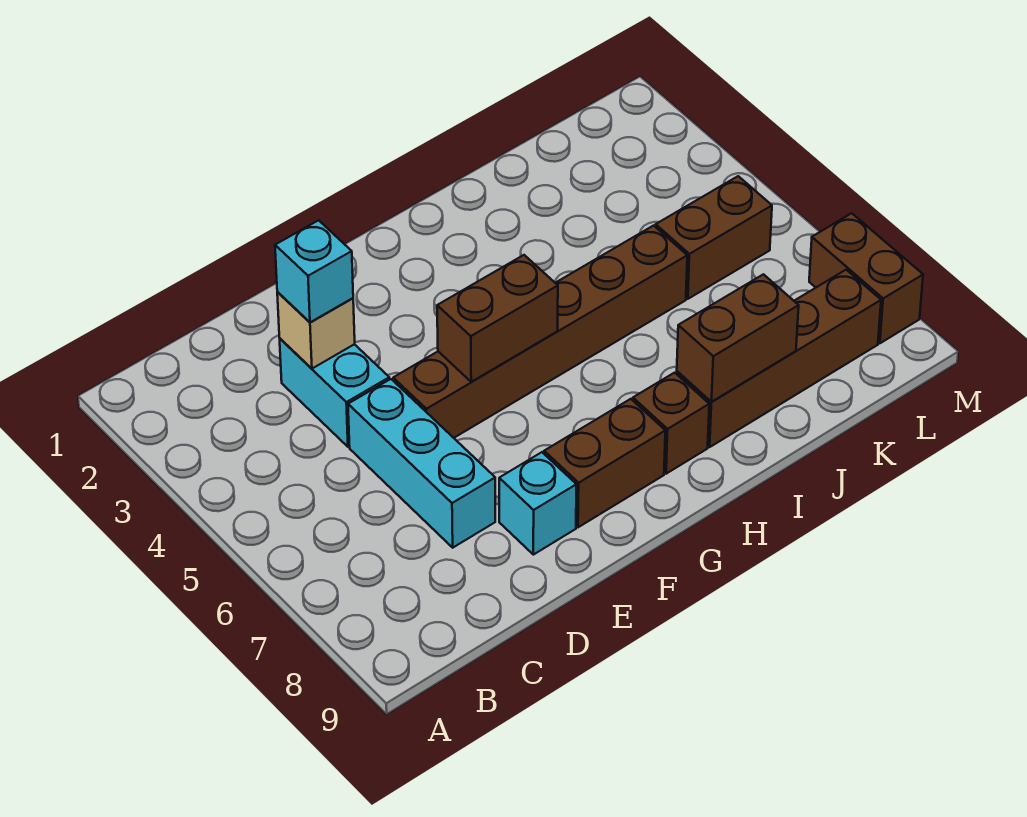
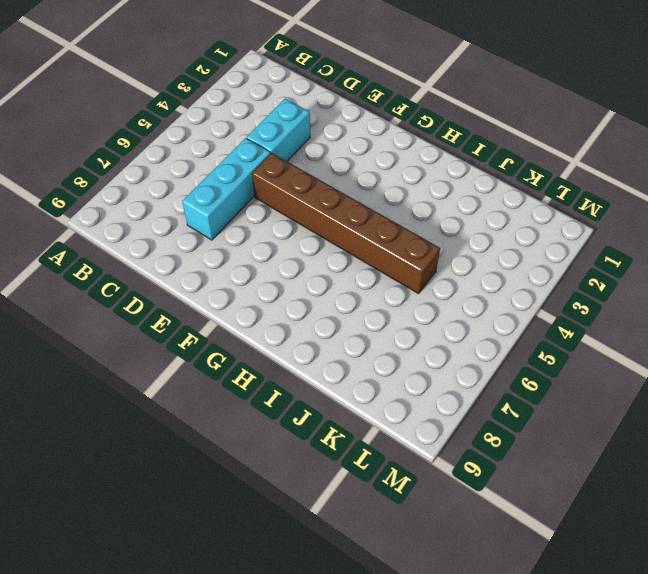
none -> cyan 1x1 brick [499,452,576,555]
none -> brown 1x2 brick [544,399,665,527]
none -> brown 1x1 brick [633,373,709,474]

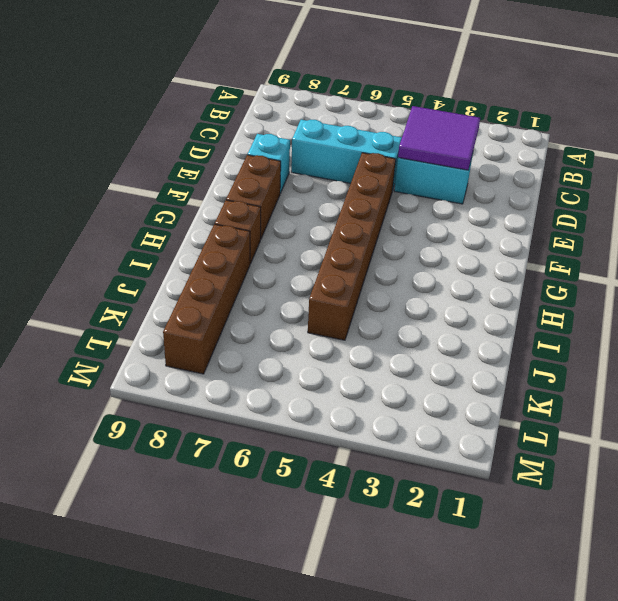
purple 2x2 tile [398,106,480,170] -> tan 1x1 brick [277,292,355,369]
none -> brown 1x2 brick [656,176,772,299]
none -> brown 1x2 brick [809,213,923,343]
none -> brown 1x2 brick [437,255,558,382]

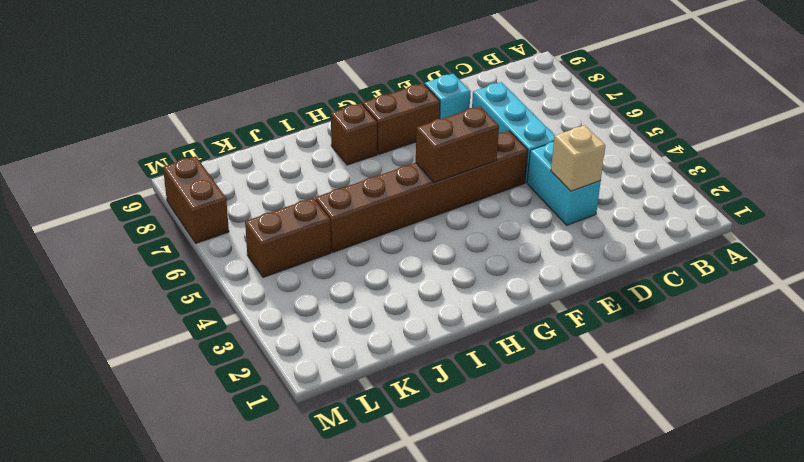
none -> brown 1x4 brick [677,270,881,447]
none -> brown 1x2 brick [677,274,799,402]
none -> cyan 1x1 brick [275,220,353,322]

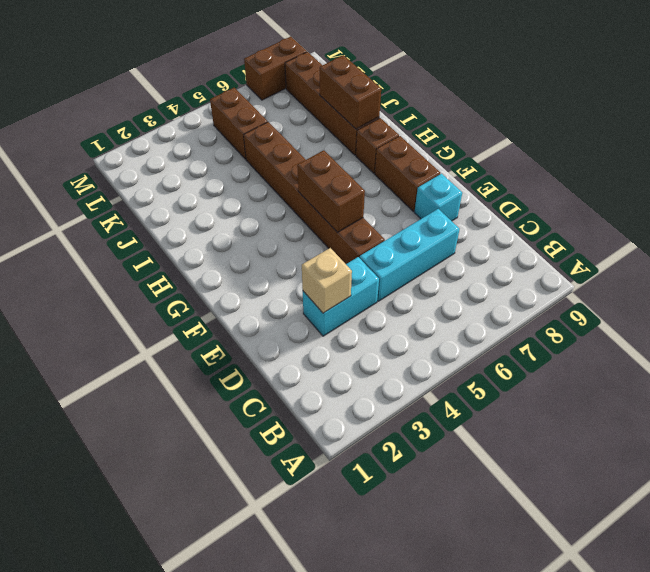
none -> cyan 1x1 brick [275,220,353,322]

